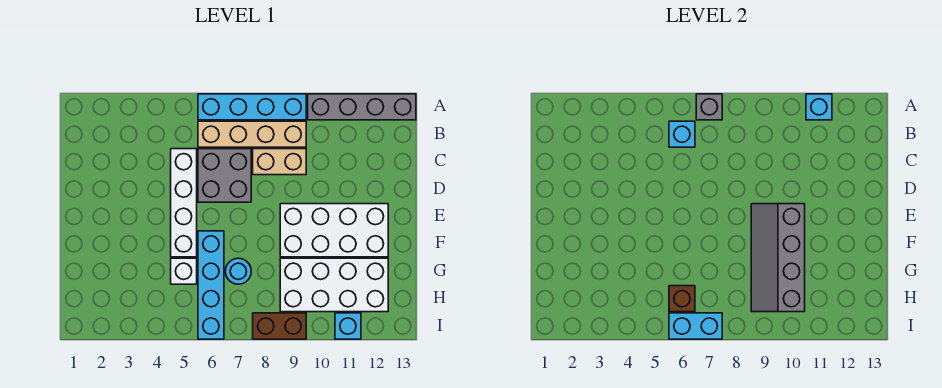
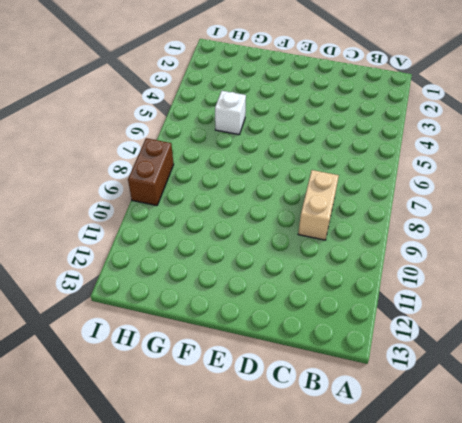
none -> cyan 1x4 brick [198,94,306,120]
none -> grey 1x4 brick [308,94,416,120]
none -> tan 1x4 brick [198,121,306,147]

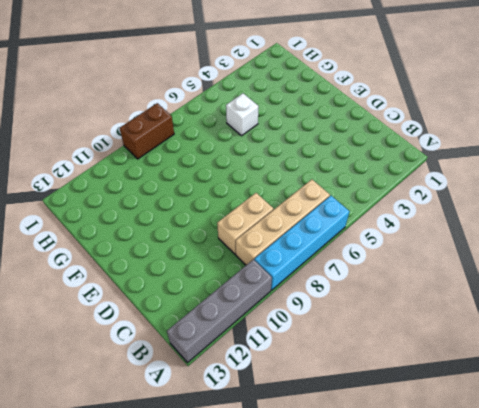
none -> white 1x4 brick [171,149,197,257]
none -> grey 2x2 brick [198,149,251,202]
none -> white 2x4 brick [280,204,388,257]

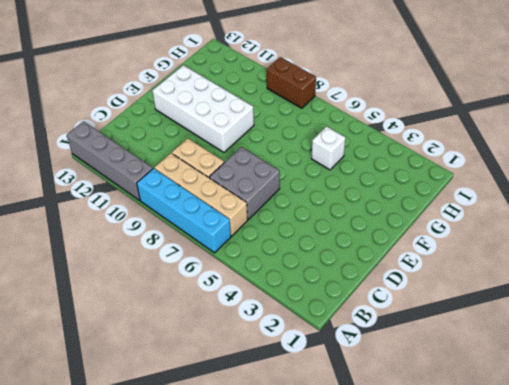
none -> white 1x4 brick [171,149,197,257]
none -> cyan 1x4 brick [198,231,224,339]
none -> cyan 1x1 round brick [225,258,251,284]

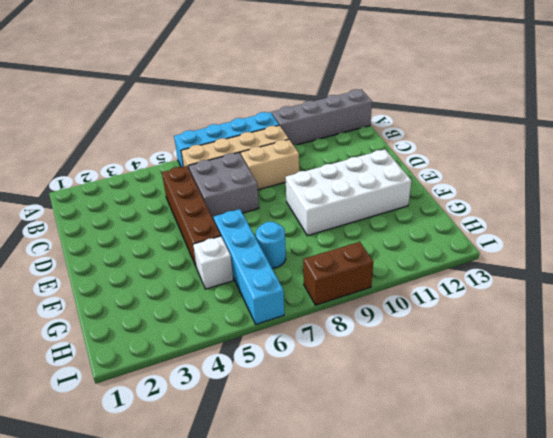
brown 1x4 brick [162,166,221,268] -> white 1x4 brick [171,149,197,257]
none -> white 2x4 brick [280,258,388,312]
none -> cyan 1x1 brick [335,313,361,339]
none -> grey 1x1 brick [696,94,722,120]

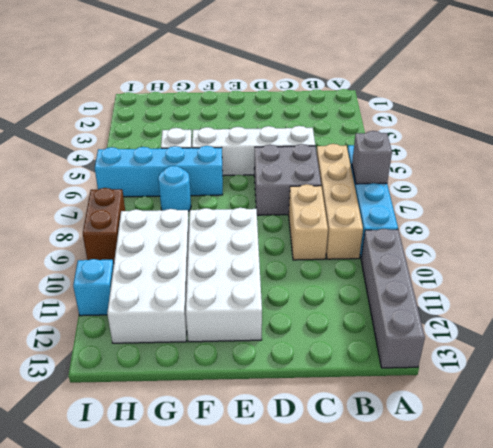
none -> cyan 1x1 brick [806,94,832,120]
none -> cyan 1x1 brick [669,121,695,147]
none -> grey 2x4 slope [751,204,805,312]

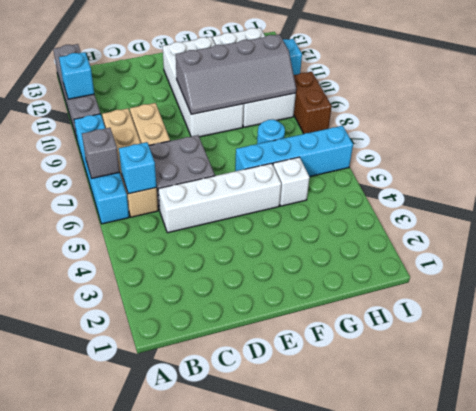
none -> brown 1x1 brick [669,286,695,312]
none -> cyan 1x2 brick [669,313,722,339]

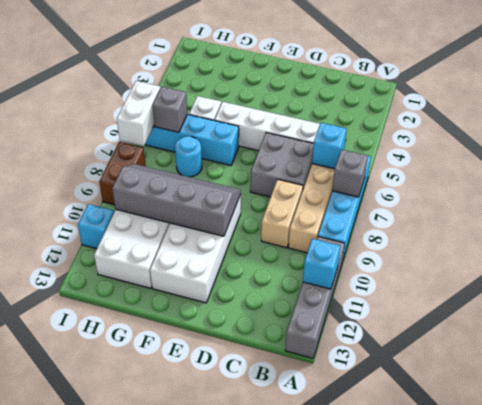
grey 1x1 brick [153,87,187,132] -> brown 1x1 brick [669,286,695,312]
white 1x2 brick [117,81,160,146] -> cyan 1x2 brick [669,313,722,339]

